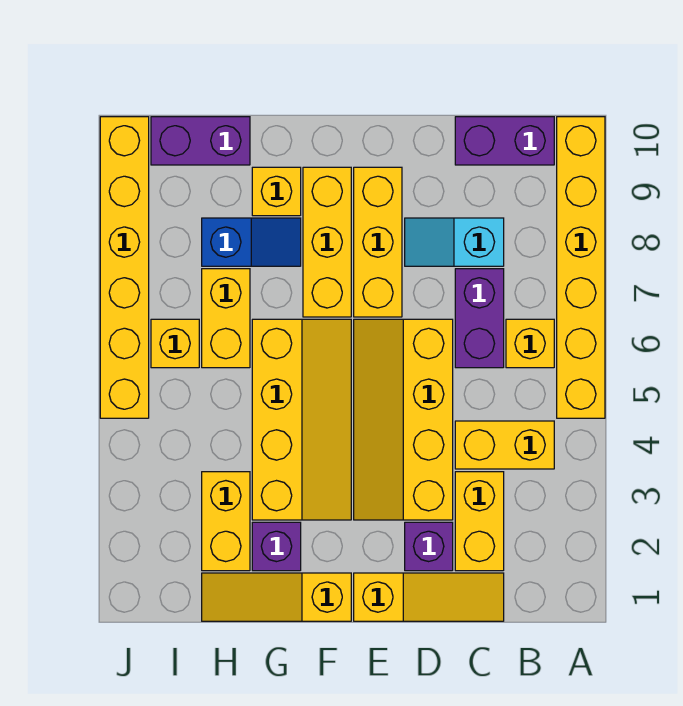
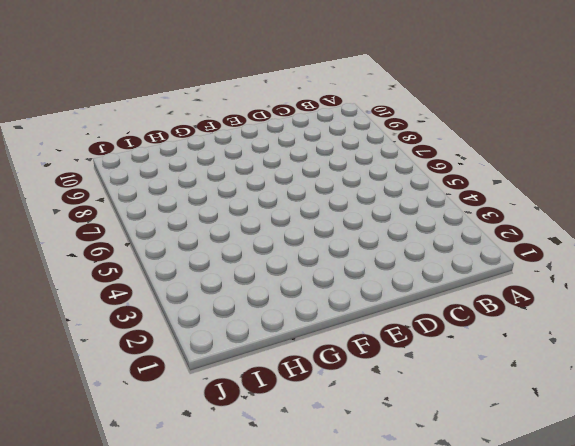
none -> yellow 1x6 brick [557,117,605,418]
none -> yellow 1x2 brick [455,421,554,469]
none -> yellow 1x1 brick [506,319,554,368]

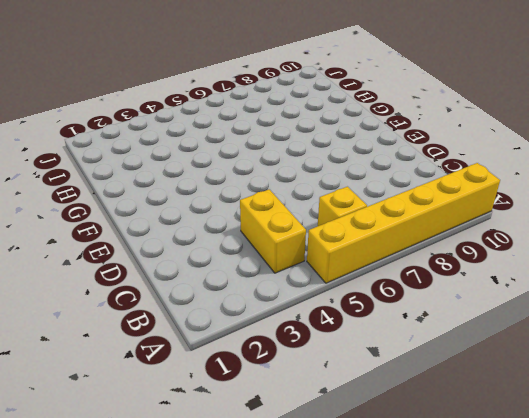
none -> purple 1x2 brick [455,117,554,165]
none -> yellow 1x3 slope [354,573,504,621]
none -> yellow 1x2 brick [455,472,504,571]

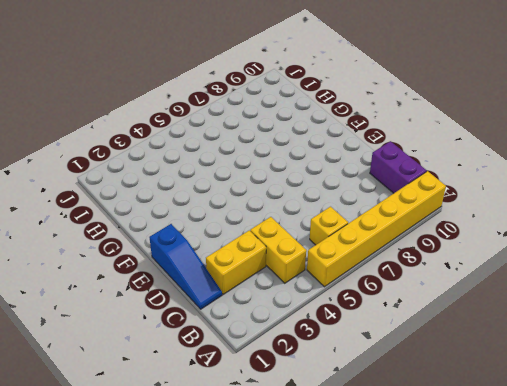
blue 1x3 slope [149,224,222,309] -> yellow 1x3 slope [354,573,504,621]
none -> purple 1x2 brick [455,269,504,368]
none -> cyan 1x2 slope [405,218,504,266]
none -> purple 1x1 brick [405,522,453,571]

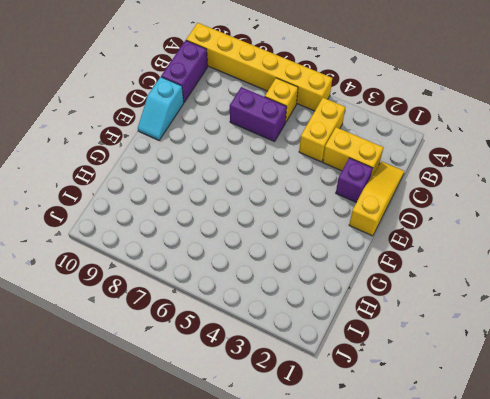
cyan 1x2 slope [138,77,184,140] -> cyan 1x2 slope moved to [405,218,504,266]
none -> yellow 2x4 slope [354,319,453,520]
none -> yellow 1x3 brick [354,167,402,317]
none -> yellow 1x3 slope [202,573,351,621]

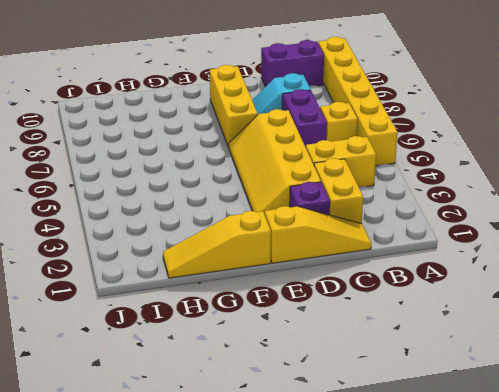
none -> yellow 2x4 slope [252,319,351,520]
none -> yellow 1x3 brick [303,167,351,317]
none -> purple 1x1 brick [252,522,301,571]

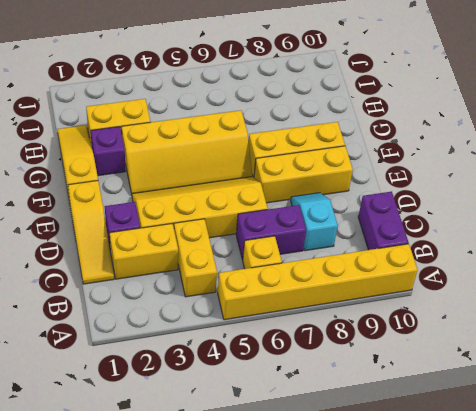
none -> blue 1x2 slope [202,218,301,266]
none -> yellow 1x1 brick [252,167,301,216]
none -> yellow 1x2 brick [202,269,250,368]

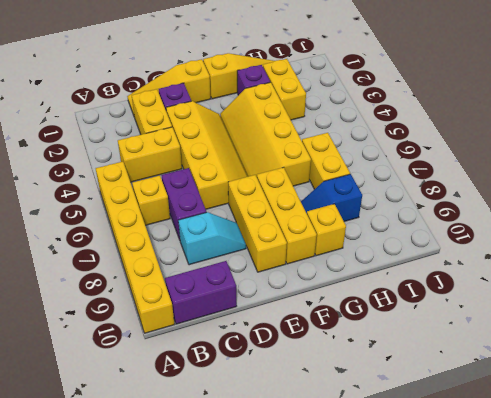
none -> purple 1x2 brick [151,117,250,165]
none -> yellow 1x1 brick [151,319,199,368]
none -> yellow 1x6 brick [100,117,149,418]

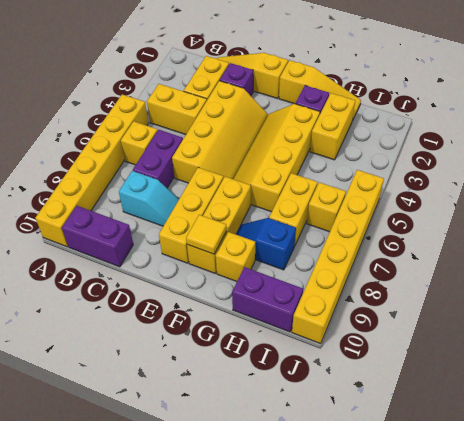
yellow 1x1 tile [186,215,226,254] -> none

